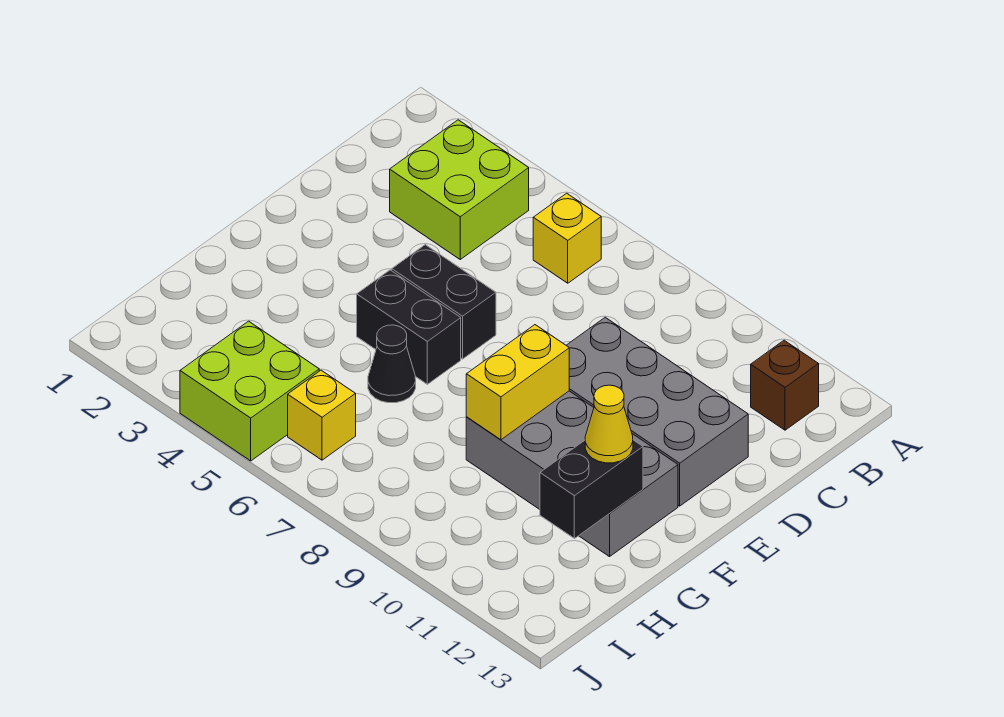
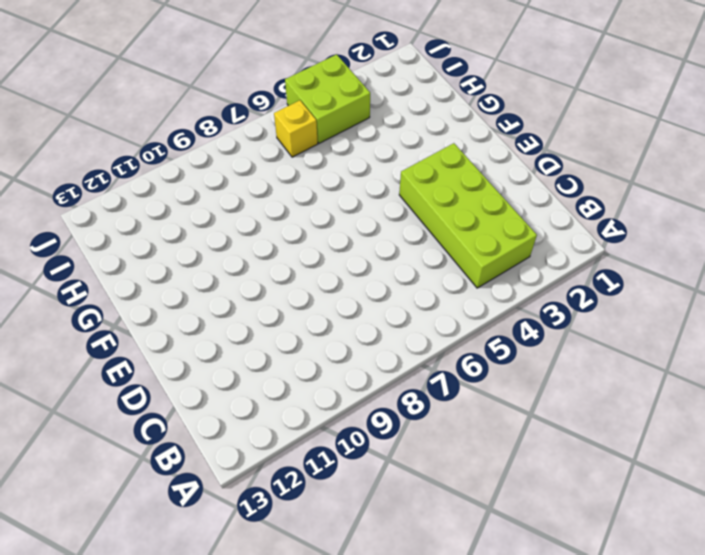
lime 2x4 brick [399,143,537,288] -> lime 2x2 brick [390,120,529,259]
none -> yellow 1x1 brick [533,193,601,283]
none -> brown 1x1 brick [751,340,819,430]
none -> grey 2x4 brick [566,317,748,506]

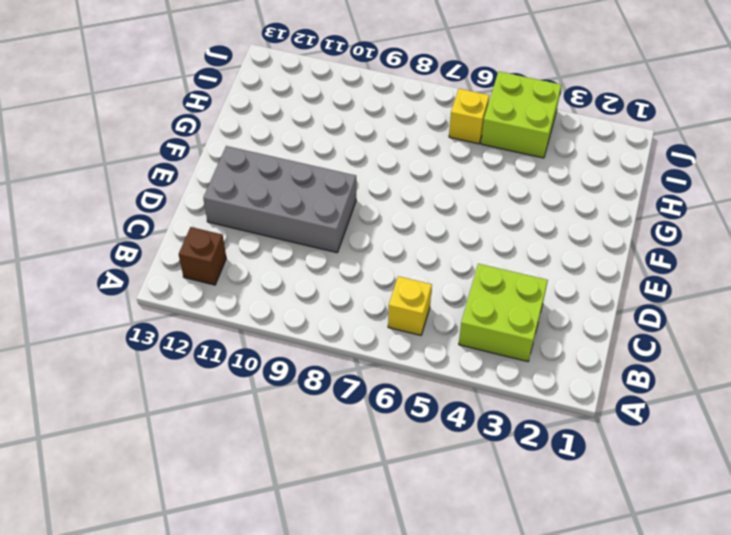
none -> black 1x2 brick [392,245,496,359]
none -> black 1x2 brick [357,270,461,384]
none -> grey 2x4 brick [466,391,678,557]

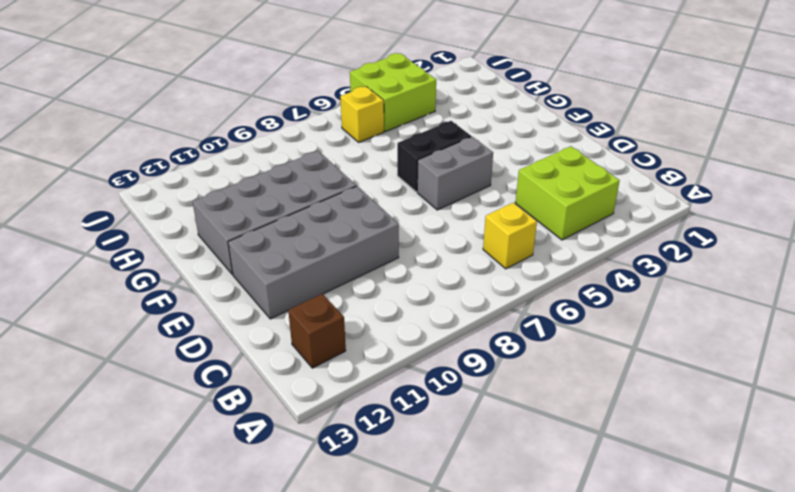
grey 1x2 brick [417,137,493,210] -> black 1x2 brick [392,245,496,359]
none -> black 1x1 cone [368,325,416,403]
none -> yellow 1x2 brick [466,325,569,440]
none -> black 1x2 brick [540,440,643,538]

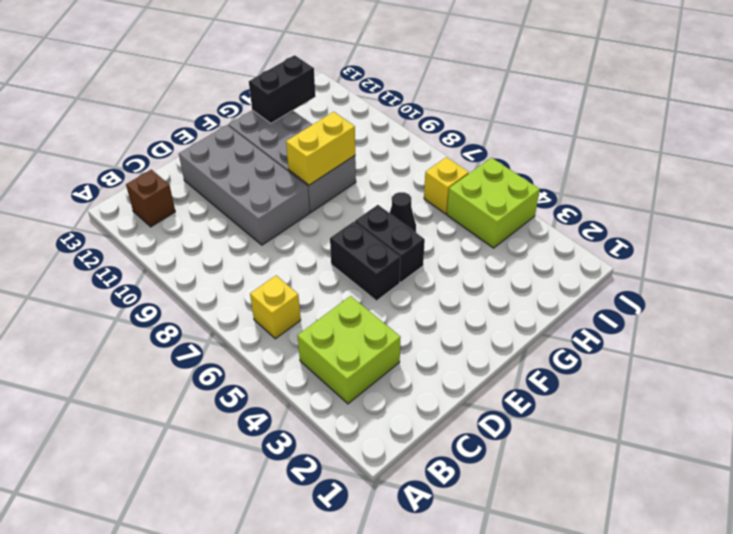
none -> yellow 1x1 cone [585,385,633,463]

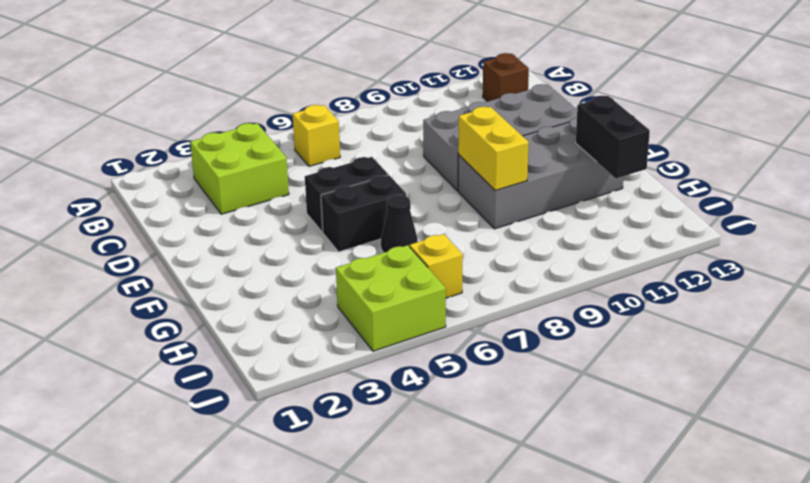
none -> yellow 1x1 cone [585,385,633,463]

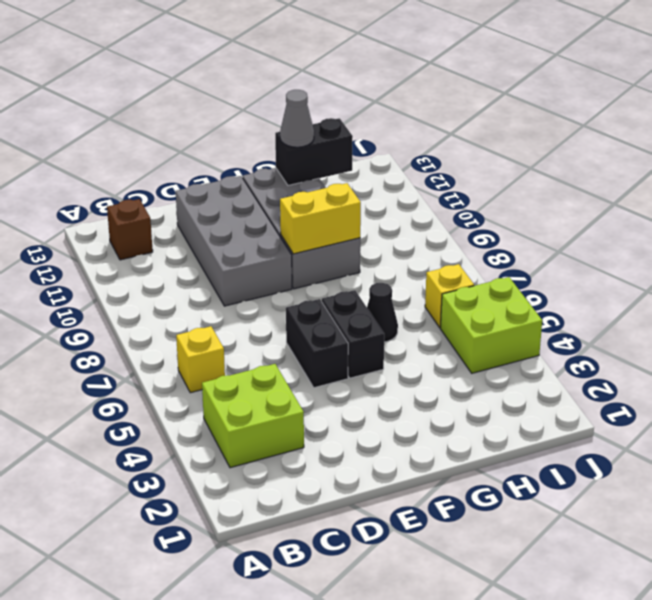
grey 1x1 cone [280,90,314,147] -> yellow 1x1 cone [585,385,633,463]

